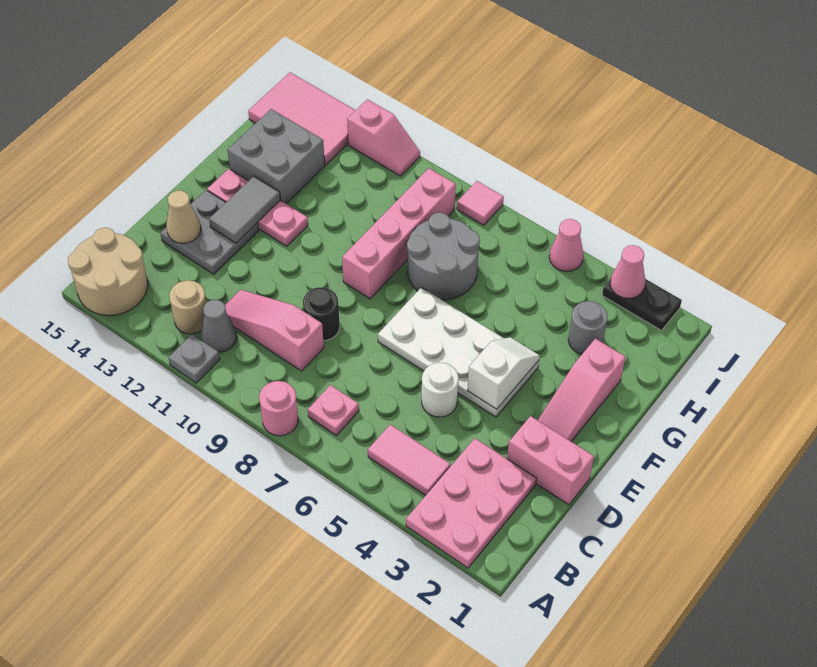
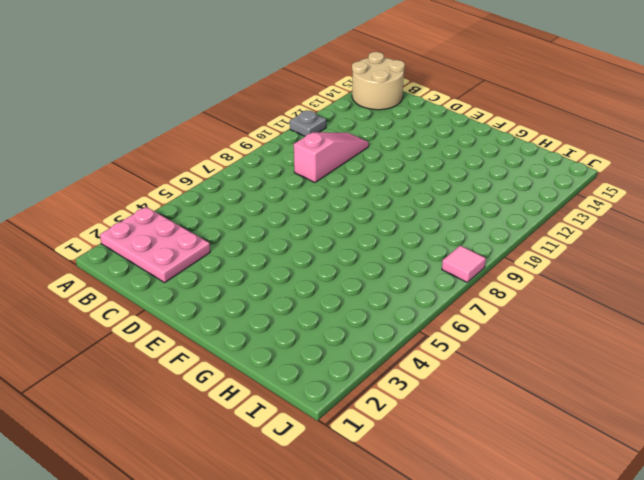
none -> pink 1x1 round brick [259,381,298,436]
none -> pink 1x2 tile [368,424,450,495]
none -> pink 1x1 plate [308,385,359,436]

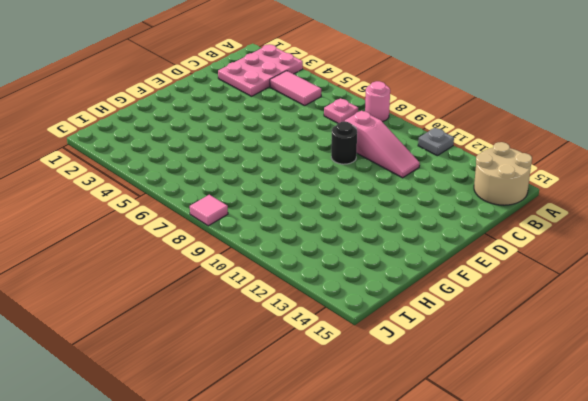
none -> grey 1x1 cone [201,300,237,352]
none -> tan 1x1 round brick [169,280,206,334]
none -> pink 1x2 brick [507,416,594,505]

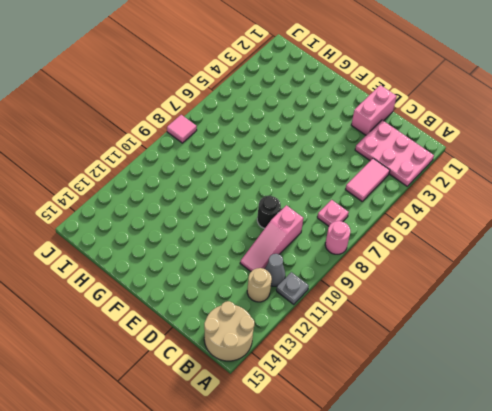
none -> white 1x1 round brick [422,363,459,417]
none -> grey 2x2 plate [160,190,259,274]
none -> pink 1x3 slope [538,339,625,441]

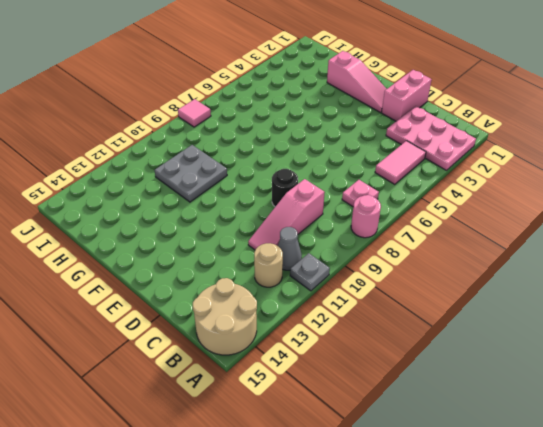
grey 2x2 plate [155,145,227,202] -> grey 2x2 plate moved to [160,190,259,274]
none -> white 1x1 round brick [422,363,459,417]
none -> white 2x4 plate [378,287,539,417]
none -> pink 1x4 brick [342,168,456,299]

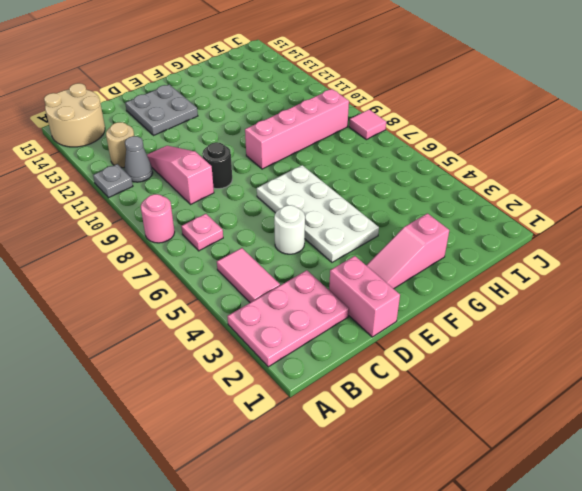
none -> pink 1x3 plate [207,169,308,246]
none -> grey 2x2 round brick [407,212,480,300]
none -> grey 2x2 brick [227,109,325,204]

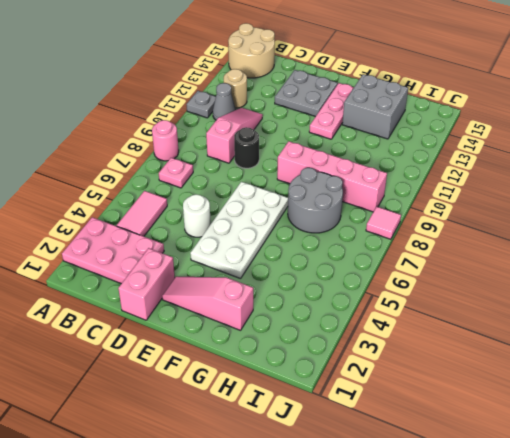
none -> grey 1x1 round brick [568,301,608,354]
none -> pink 2x3 tile [248,72,355,165]
none -> black 1x2 plate [602,279,682,330]

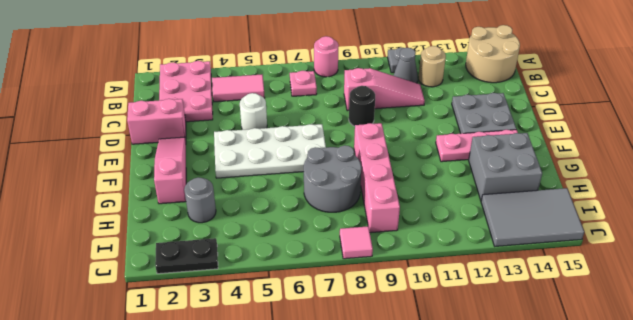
grey 2x3 tile [481,188,584,246] -> pink 2x3 tile [248,72,355,165]
none -> pink 1x1 cone [549,219,584,271]
none -> pink 1x2 slope [347,99,420,176]
none -> tan 1x1 cone [166,190,201,243]

